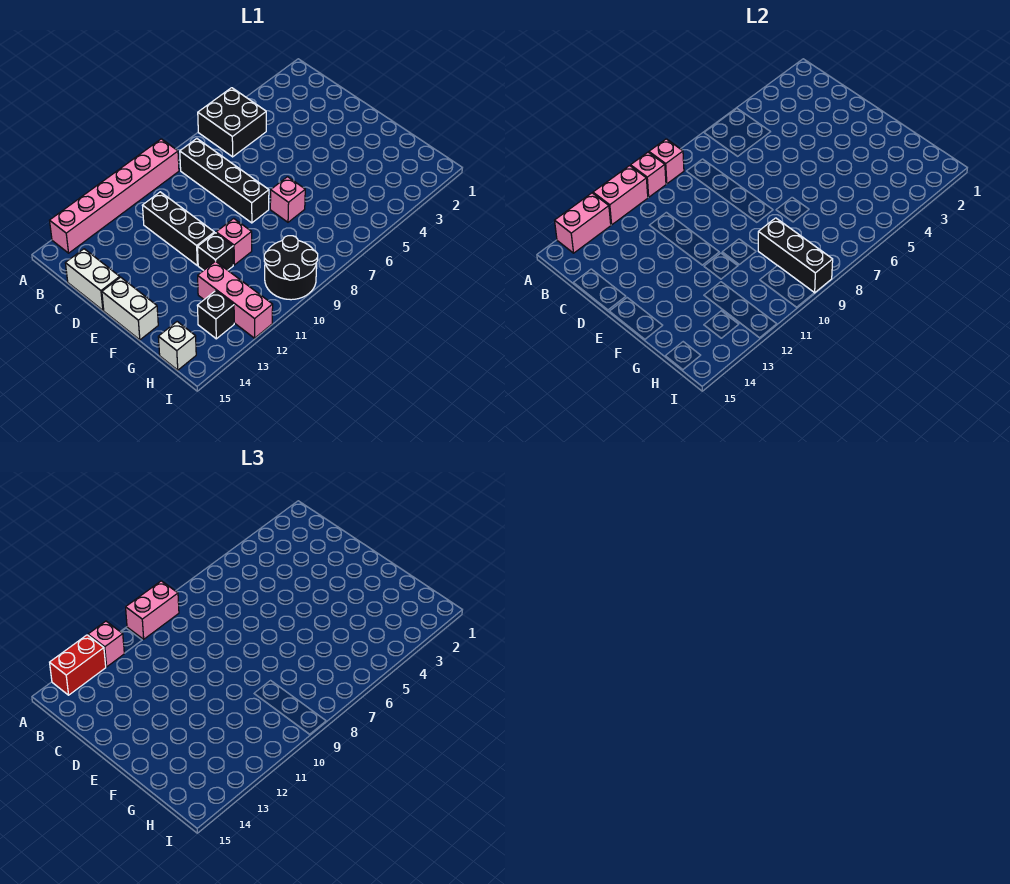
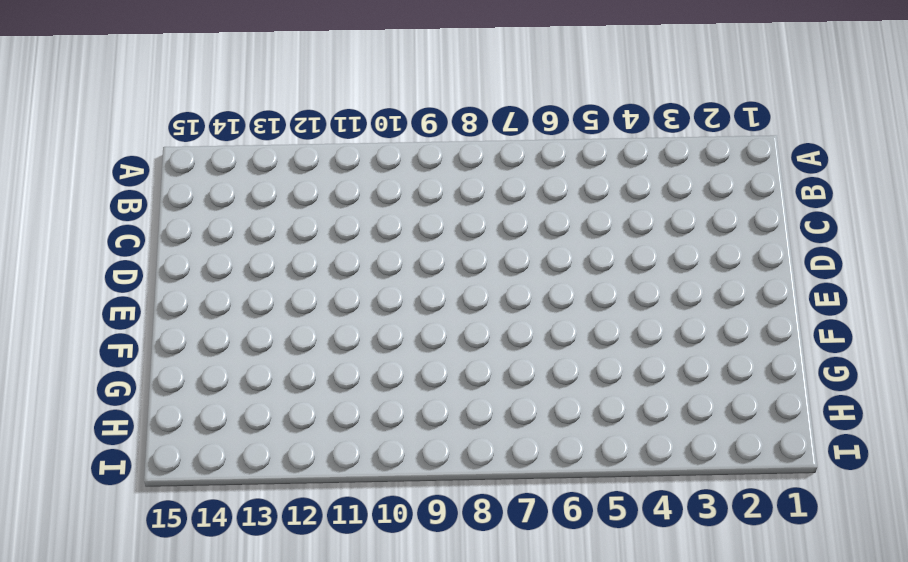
none -> black 2x2 brick [198,88,266,157]
none -> pink 1x6 brick [50,139,179,253]
none -> black 1x4 brick [180,139,269,223]

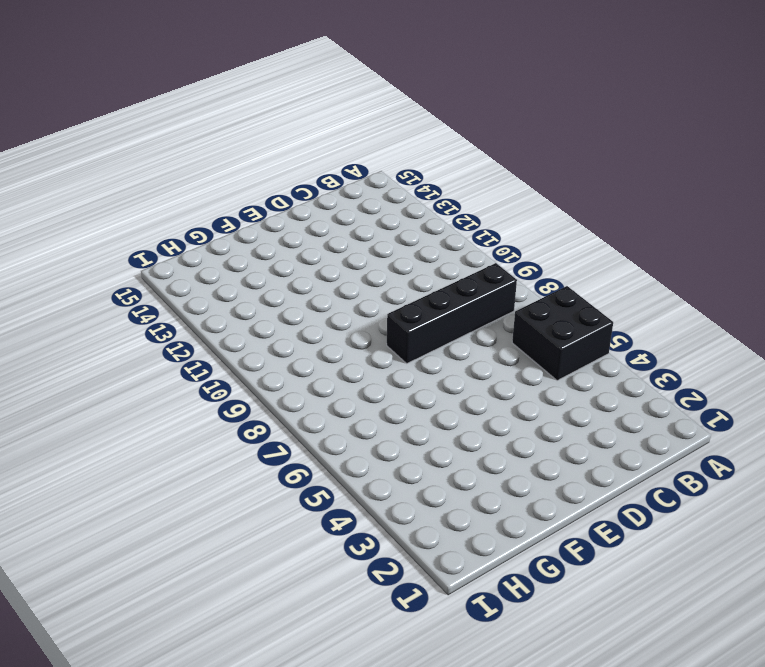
none -> pink 1x6 brick [50,139,179,253]
none -> black 1x3 brick [142,192,214,265]
none -> white 1x2 brick [65,249,120,310]

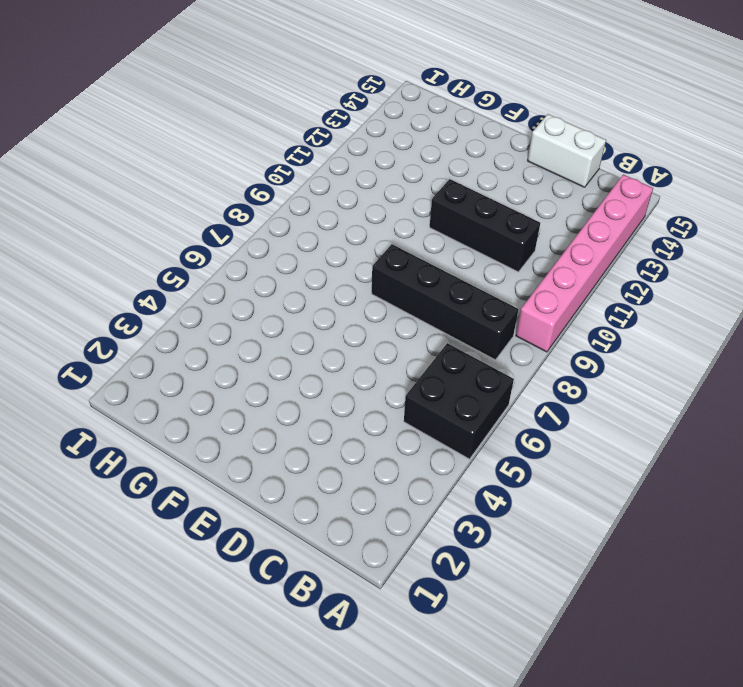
none -> white 1x2 brick [102,277,158,340]
none -> pink 1x1 brick [270,177,305,222]
none -> pink 1x1 brick [216,218,252,265]

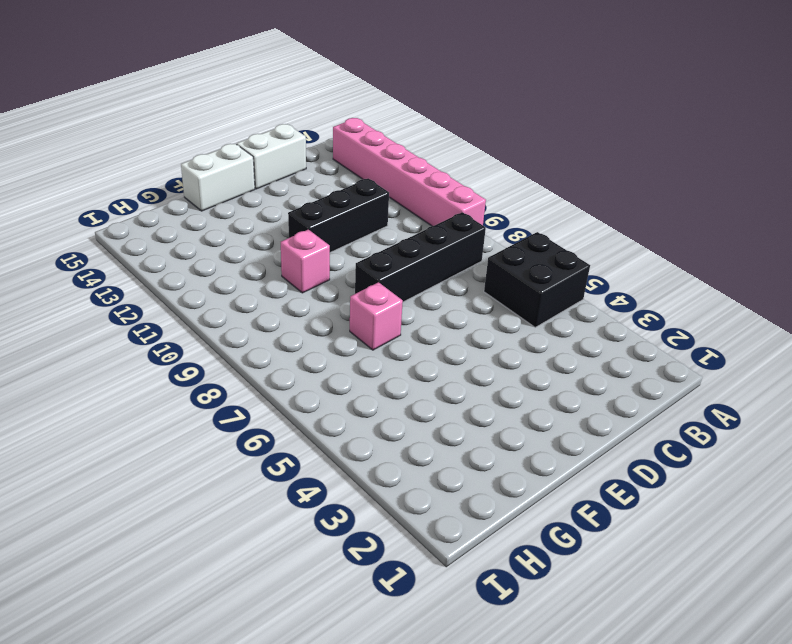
none -> black 1x1 brick [198,233,233,270]
none -> pink 1x3 brick [198,261,273,338]
none -> black 2x2 round brick [264,236,318,300]

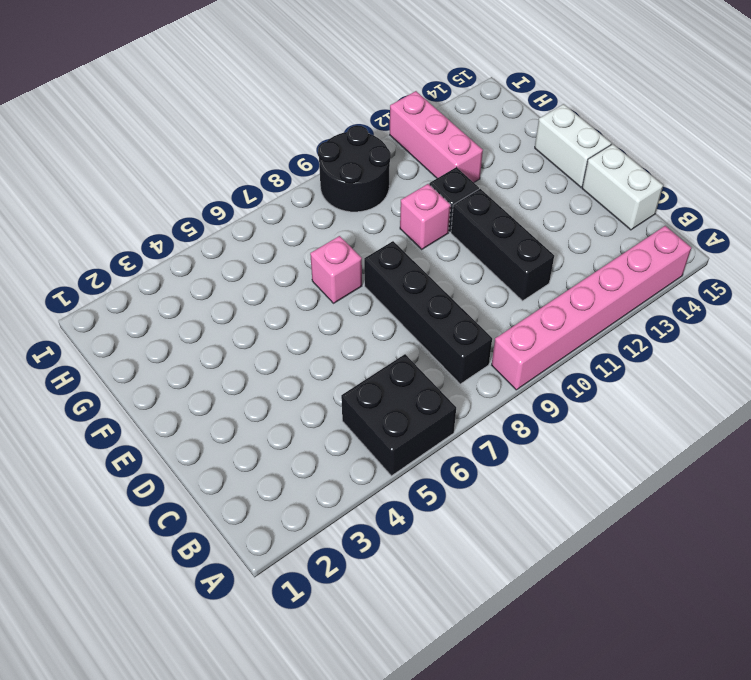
none -> black 1x1 brick [197,291,234,339]
none -> white 1x1 brick [158,322,196,370]
none -> pink 1x1 brick [649,139,684,184]

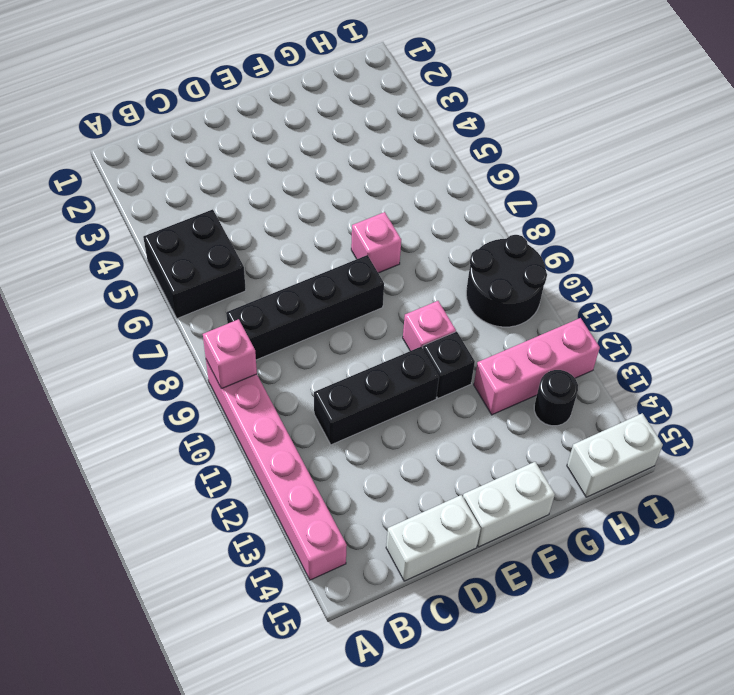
black 1x1 round brick [534,370,578,426] -> black 1x1 brick [197,291,234,339]
white 1x2 brick [567,413,663,497] -> white 1x1 brick [158,322,196,370]
none -> pink 1x1 brick [631,152,666,197]
none -> pink 1x2 brick [593,166,648,225]
none -> pink 1x2 brick [555,193,611,253]

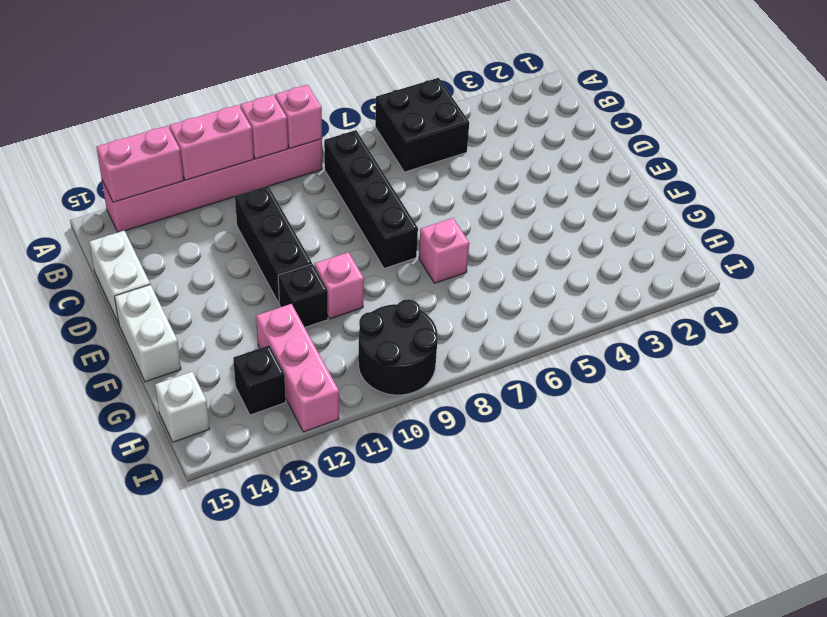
none -> black 1x3 brick [758,218,833,293]
none -> pink 1x2 brick [126,581,179,639]
none -> pink 1x1 brick [88,621,124,667]

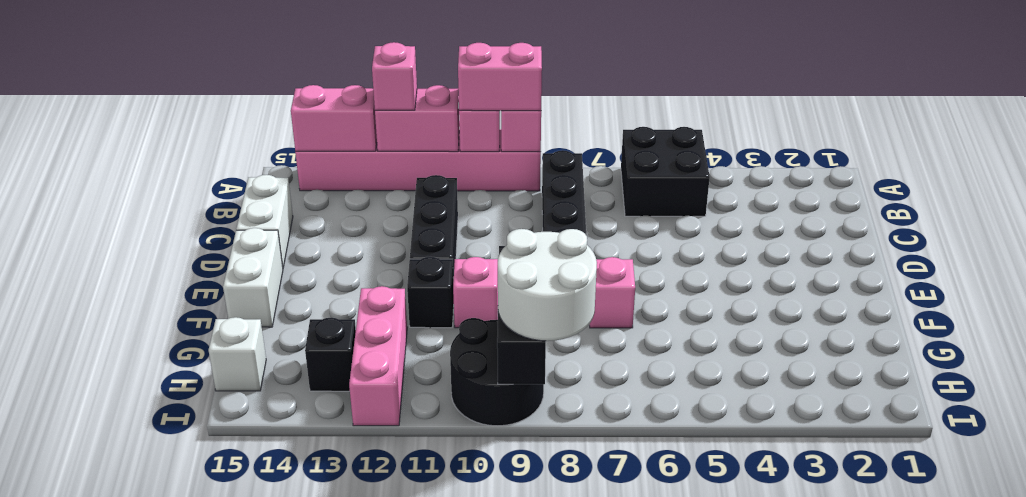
white 2x2 round brick [498,229,597,341] -> none
none -> red 1x2 brick [50,635,106,695]

